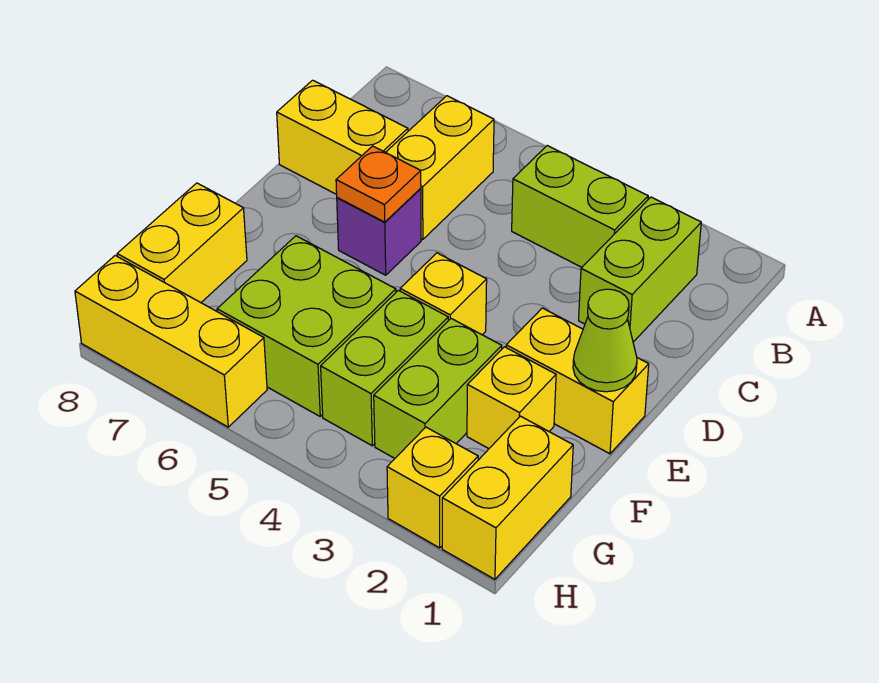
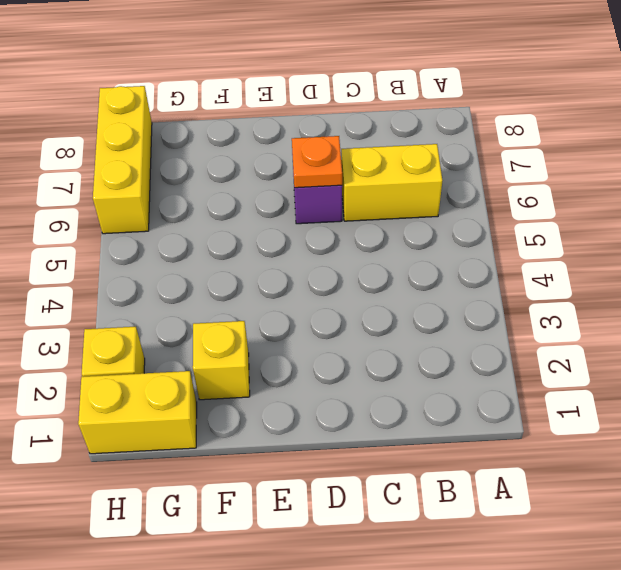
none -> lime 1x2 brick [579,197,701,342]
none -> lime 1x2 brick [512,146,648,267]
none -> yellow 1x2 brick [277,80,408,195]

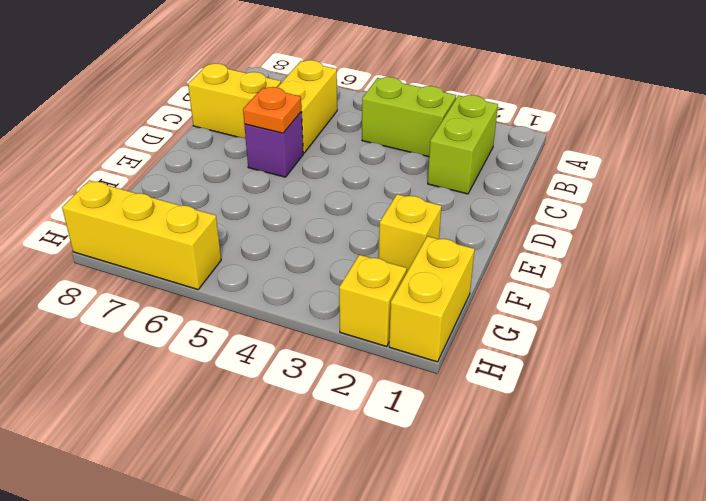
none -> yellow 1x2 brick [506,308,649,454]
none -> yellow 1x1 brick [400,253,487,335]
none -> lime 1x2 brick [374,319,502,458]

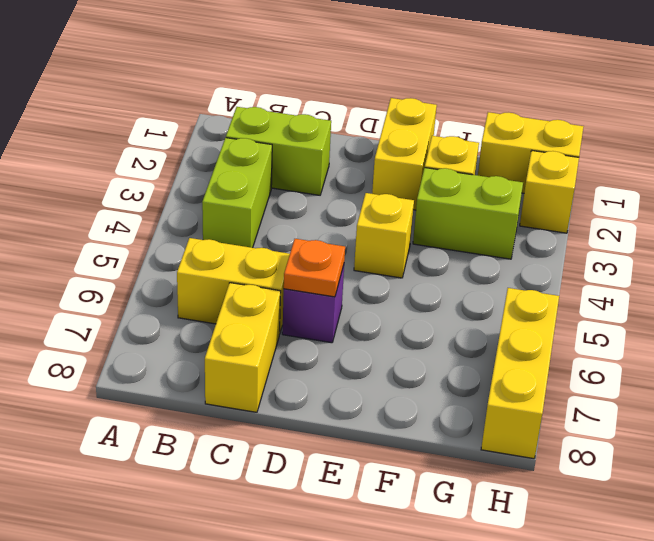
none -> lime 1x2 brick [321,290,448,446]
none -> lime 2x2 brick [217,236,396,416]
none -> yellow 1x2 brick [117,183,247,303]

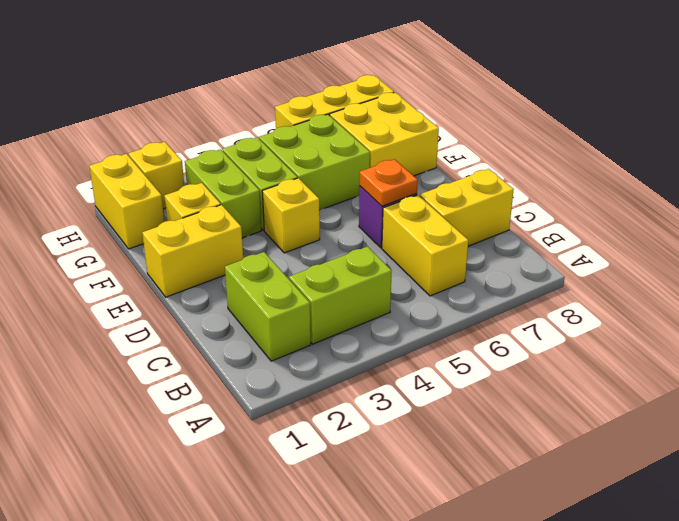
yellow 2x2 brick [330,92,439,176] -> yellow 1x2 brick [117,183,247,303]
none -> lime 1x1 cone [573,289,637,392]

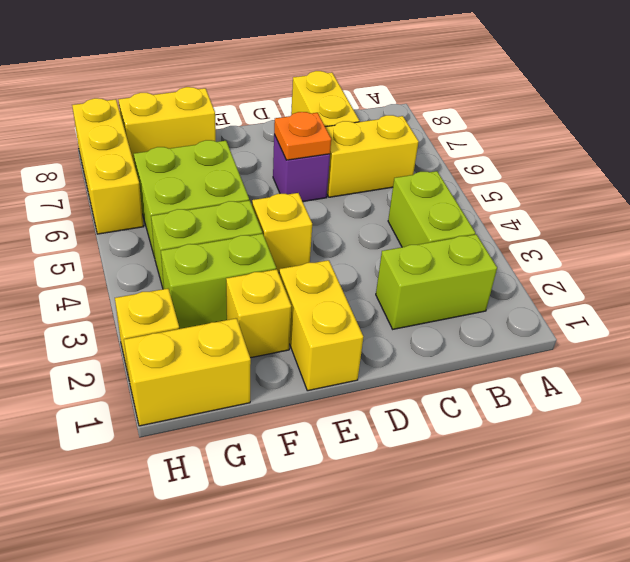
none -> lime 1x1 cone [573,289,637,392]

